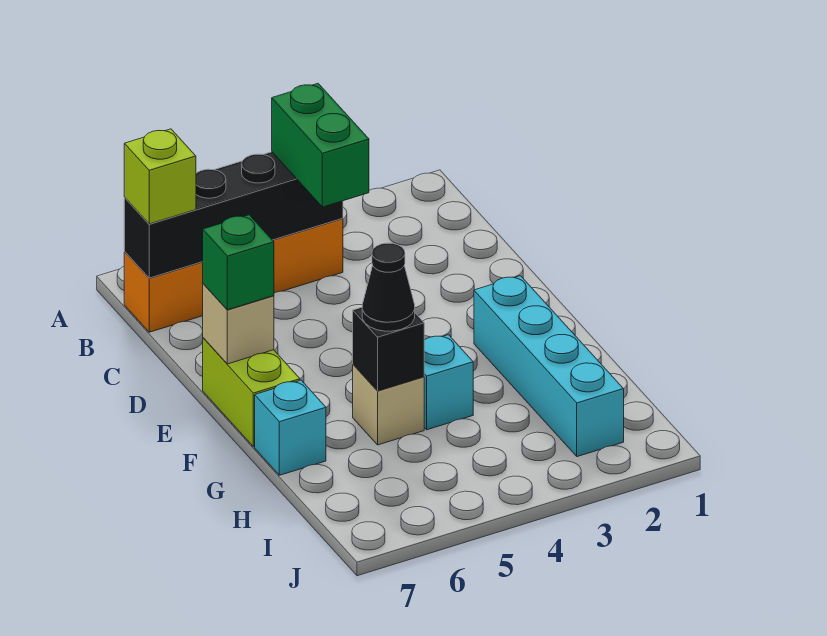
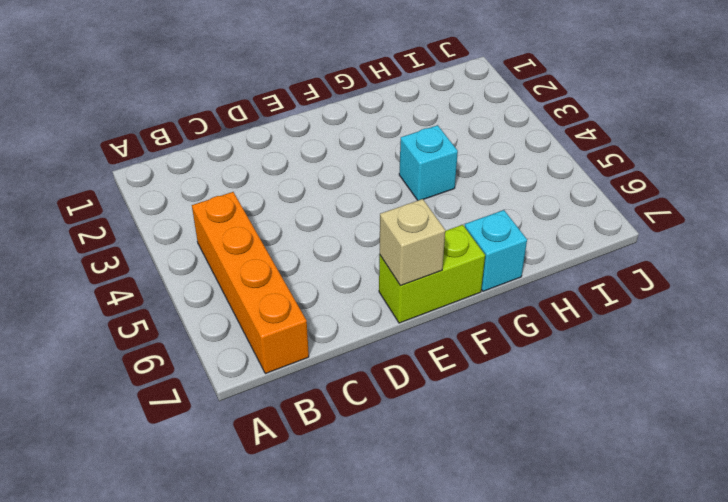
none -> cyan 1x4 brick [474,276,624,457]
none -> tan 1x1 brick [353,365,424,445]
none -> black 1x4 brick [124,152,343,278]

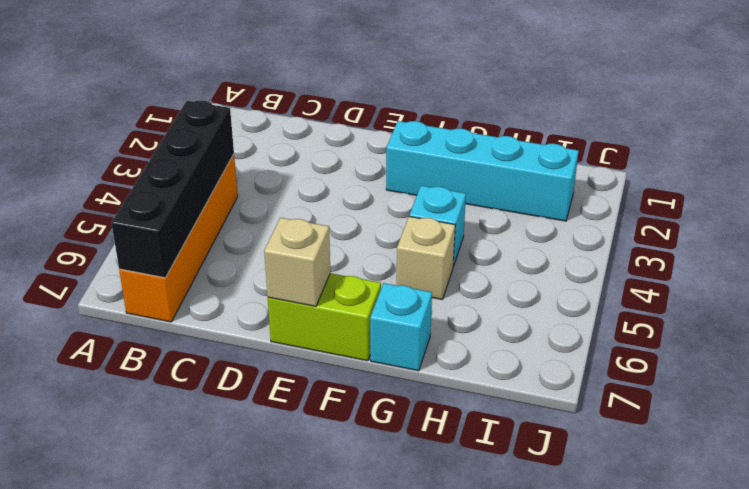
none -> black 1x1 brick [353,307,424,391]
none -> green 1x2 brick [272,83,369,207]
none -> lime 1x1 brick [124,129,196,224]

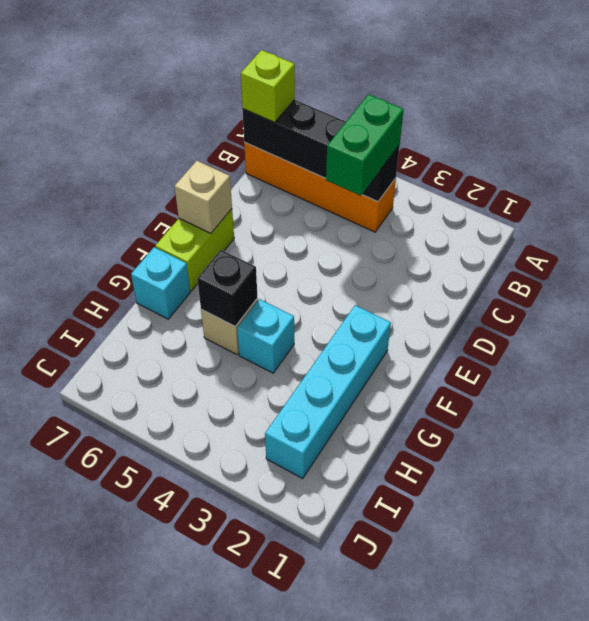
none -> green 1x1 brick [203,215,274,310]
none -> black 1x1 cone [362,243,415,331]

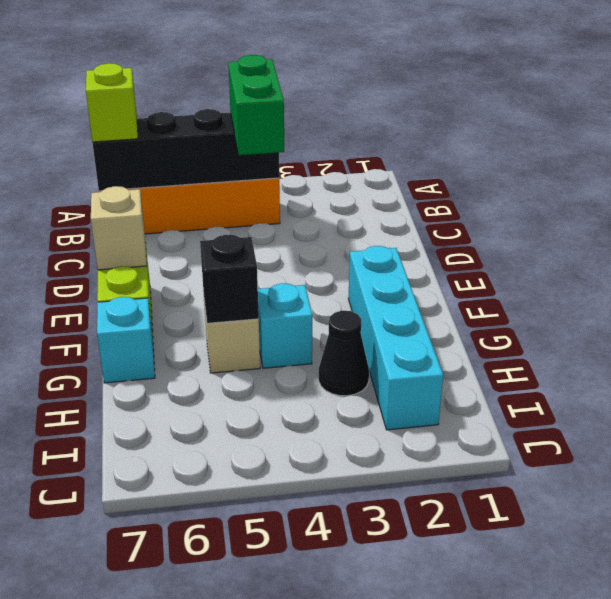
black 1x1 cone [319,311,369,396] -> black 1x1 cone moved to [362,243,415,331]
none -> green 1x1 brick [203,215,274,310]

